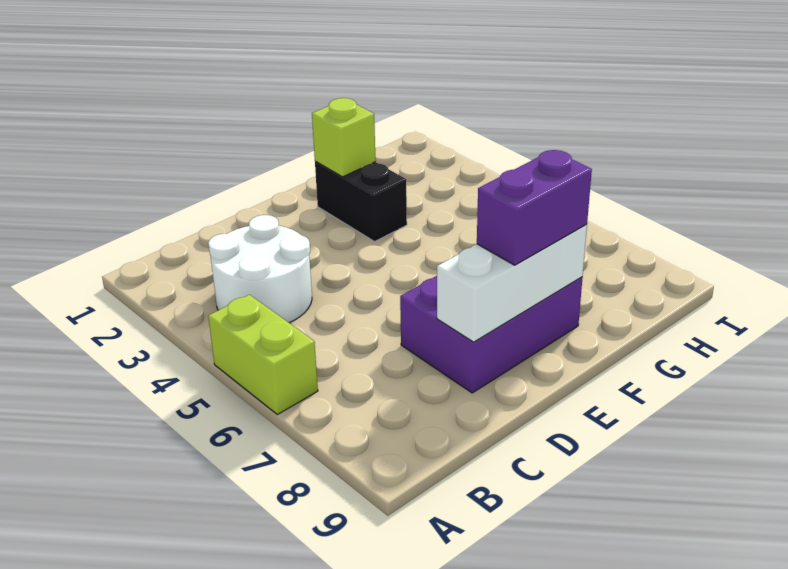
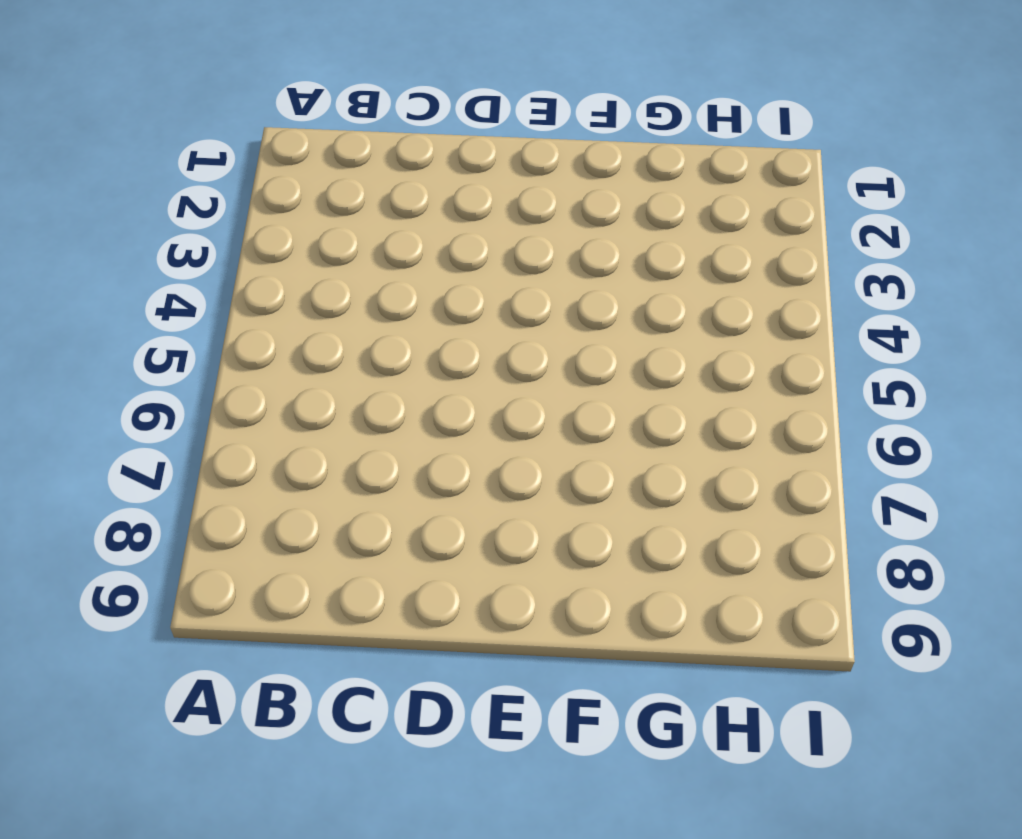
none -> lime 1x2 brick [208,295,318,414]
none -> white 2x2 round brick [208,215,312,323]

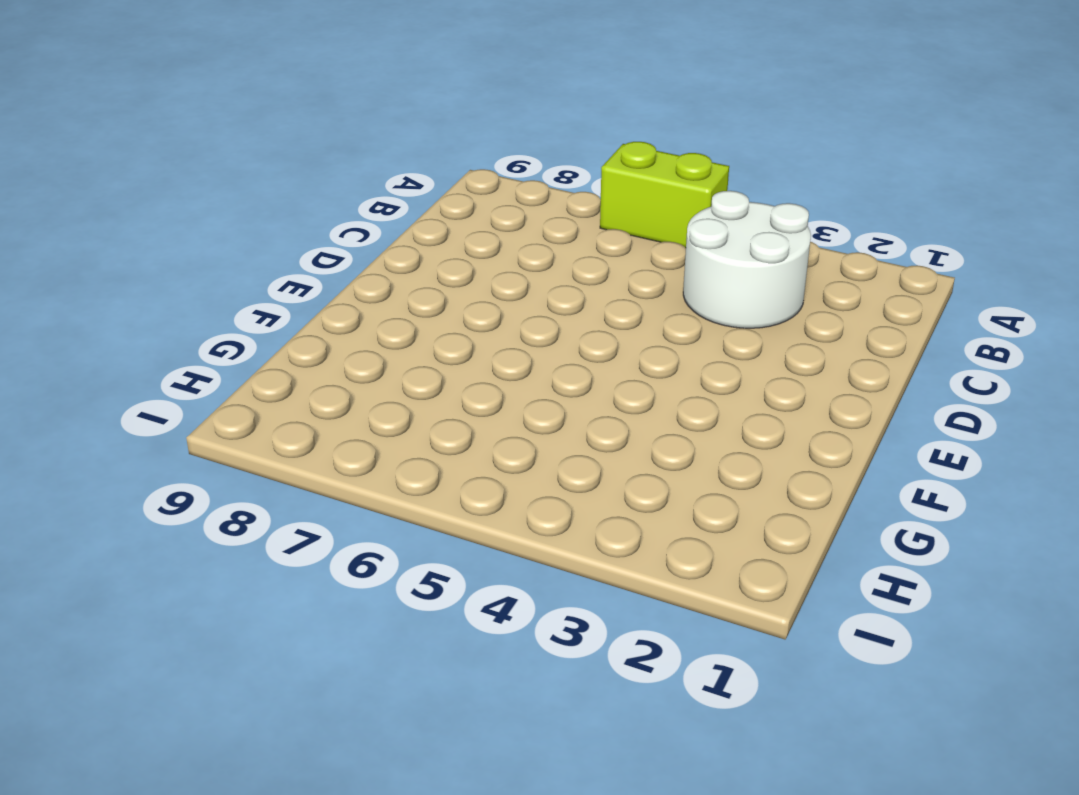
none -> purple 2x3 brick [400,276,583,393]
none -> black 1x2 brick [315,161,407,242]

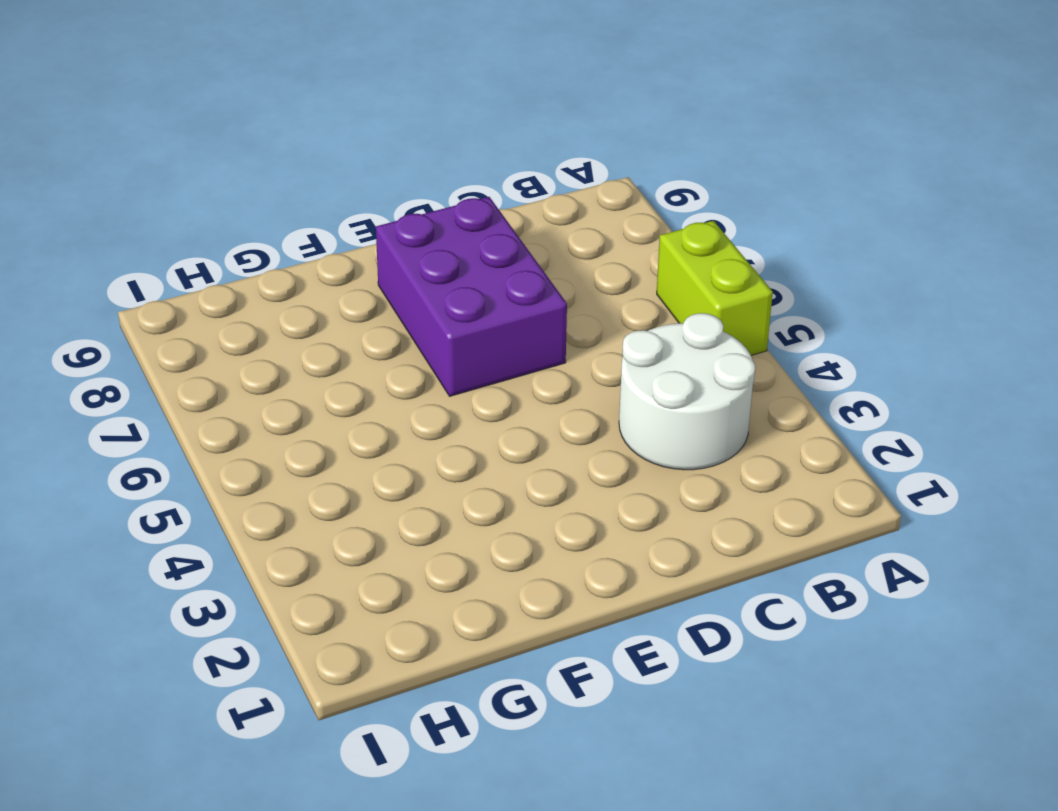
purple 2x3 brick [376,197,567,396] -> purple 2x3 brick turned to [400,276,583,393]
none -> black 1x2 brick [315,161,407,242]
none -> white 1x3 brick [437,224,587,342]

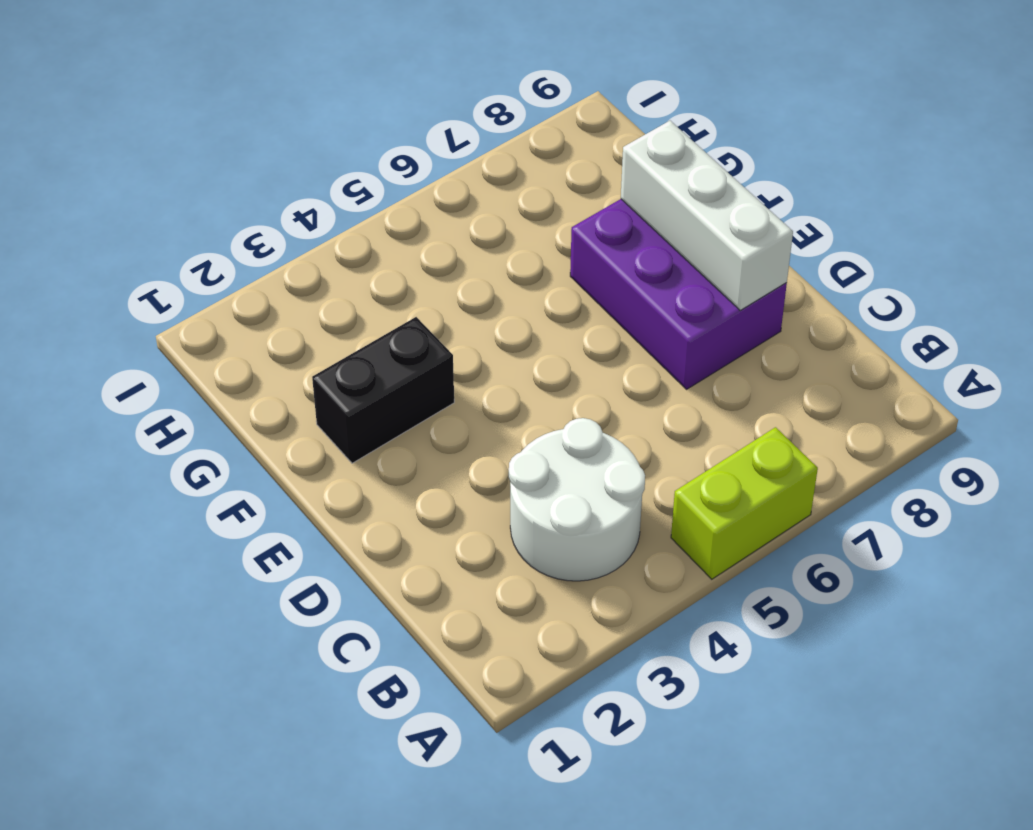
none -> lime 1x1 brick [312,98,376,177]
none -> purple 1x2 brick [477,150,592,265]

